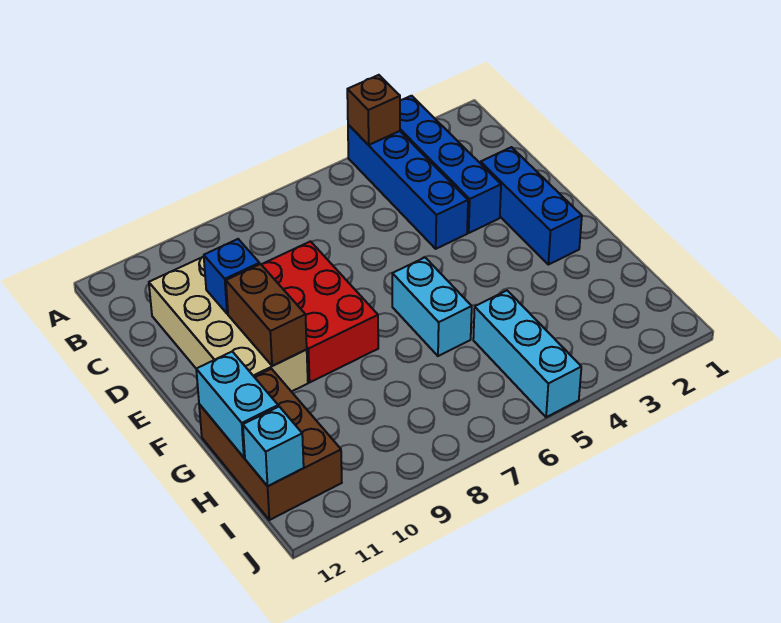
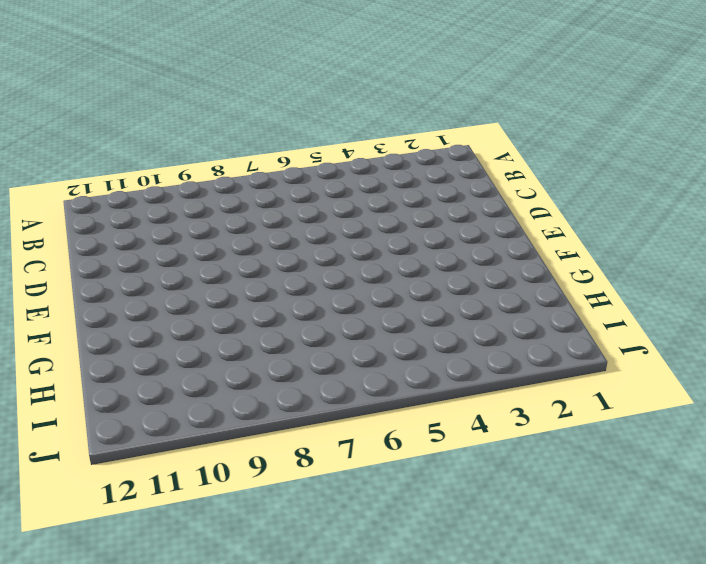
none -> blue 1x4 brick [400,96,501,233]
none -> blue 1x4 brick [348,125,468,249]
none -> tan 2x4 brick [149,257,308,392]

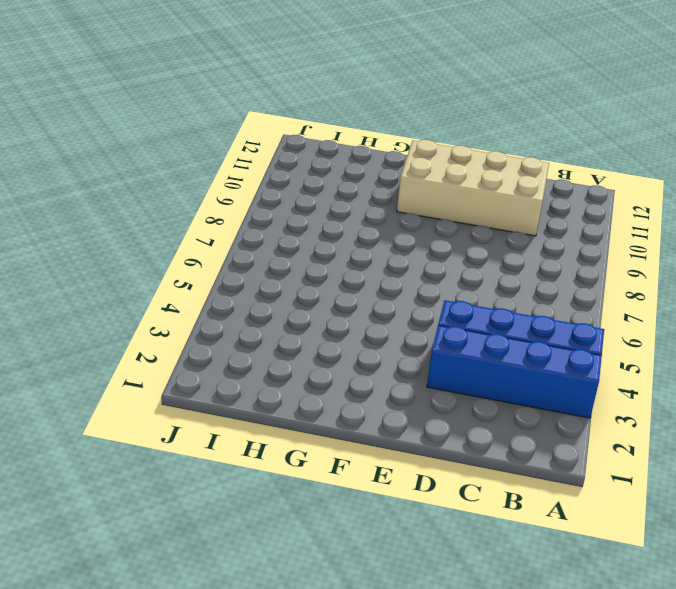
none -> blue 1x3 brick [480,147,582,265]
none -> red 2x3 brick [261,241,378,382]
none -> cyan 1x2 brick [392,258,472,356]

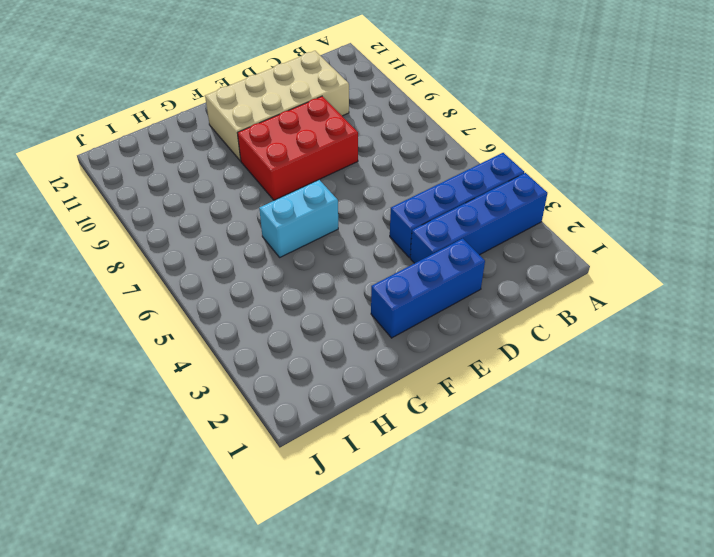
none -> brown 2x3 brick [199,369,342,520]
none -> cyan 1x3 brick [473,291,581,417]
none -> brown 1x1 brick [347,75,400,145]

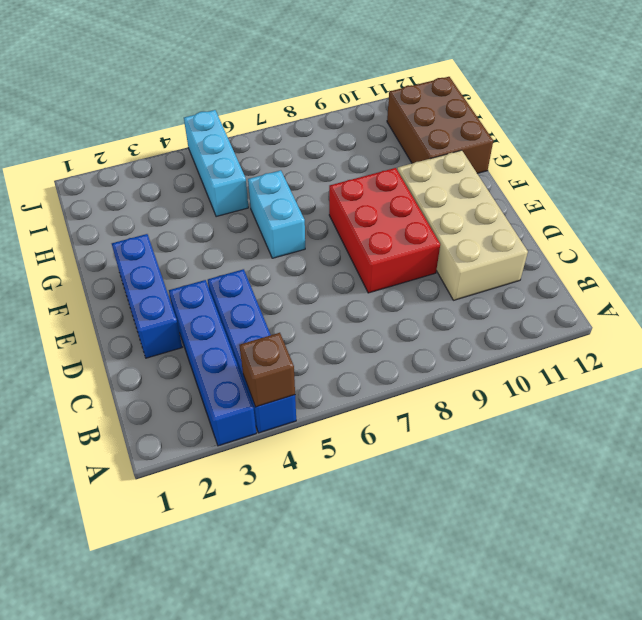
none -> blue 1x1 brick [204,239,260,314]
none -> brown 1x2 brick [226,264,307,366]
none -> cyan 1x2 brick [196,352,278,457]

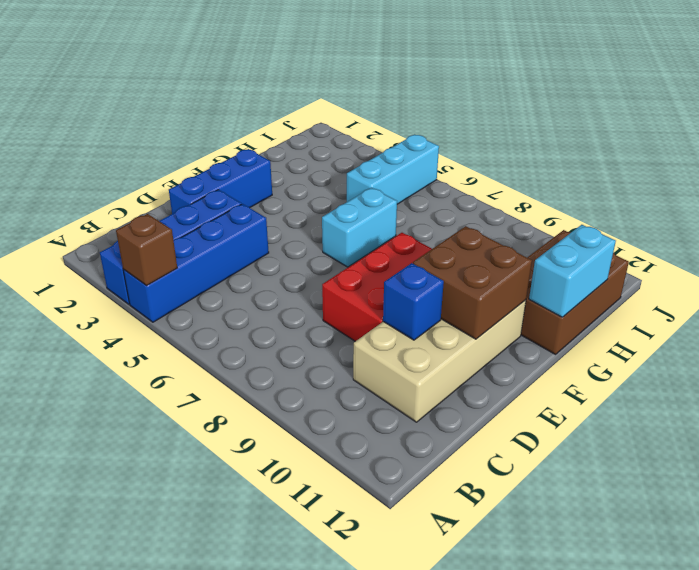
brown 2x2 brick [413,226,532,339] -> brown 1x2 brick [226,264,307,366]
none -> cyan 1x1 brick [243,407,304,486]

